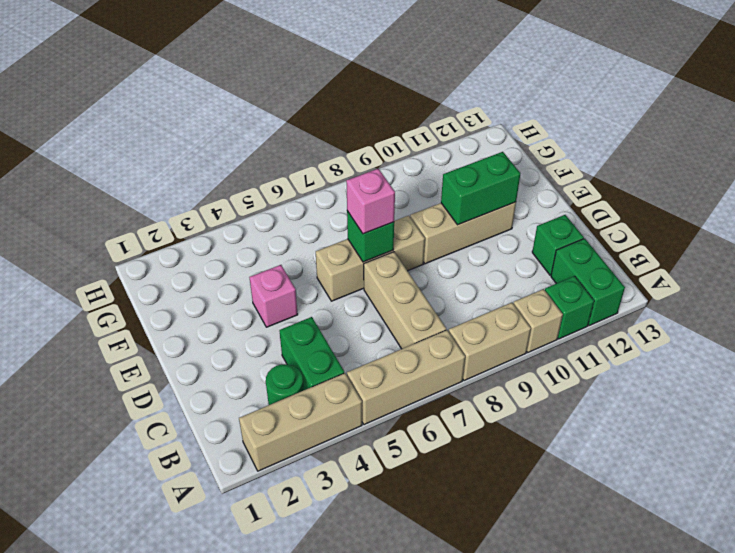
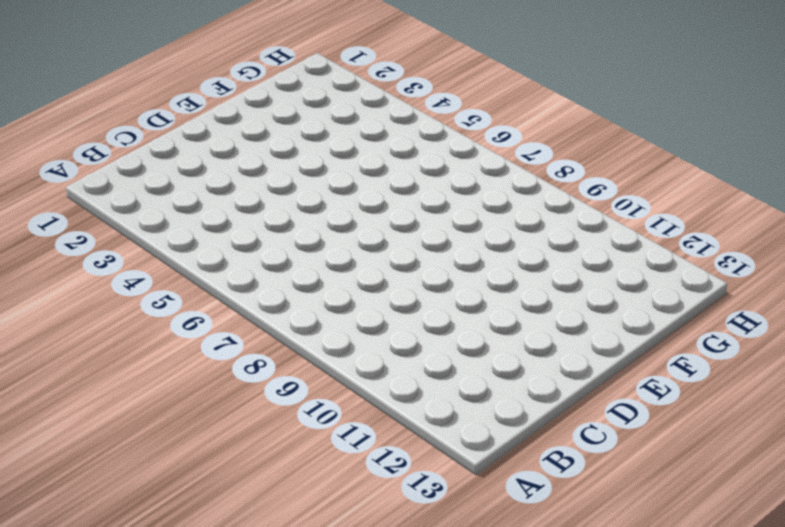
none -> tan 1x3 brick [239,373,362,471]
none -> tan 1x3 brick [347,330,465,425]
none -> tan 1x2 brick [449,303,531,381]

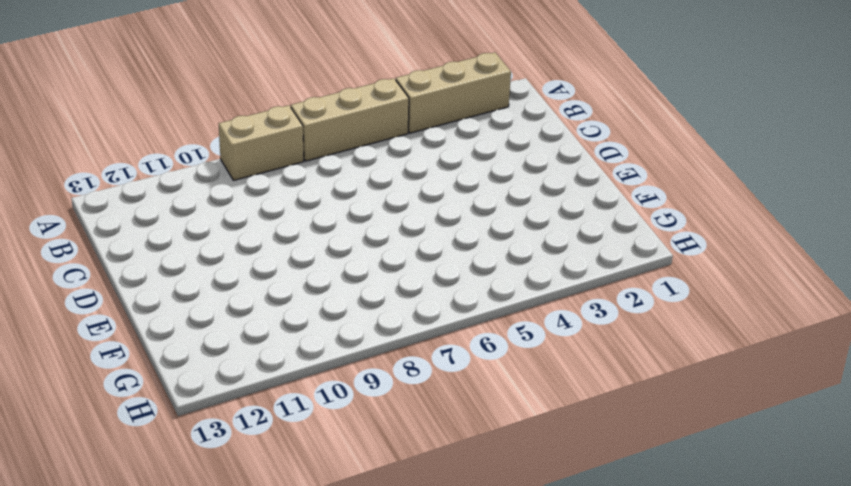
none -> tan 1x1 brick [513,289,563,352]
none -> green 1x1 brick [545,276,594,339]
none -> green 1x2 brick [551,239,625,326]

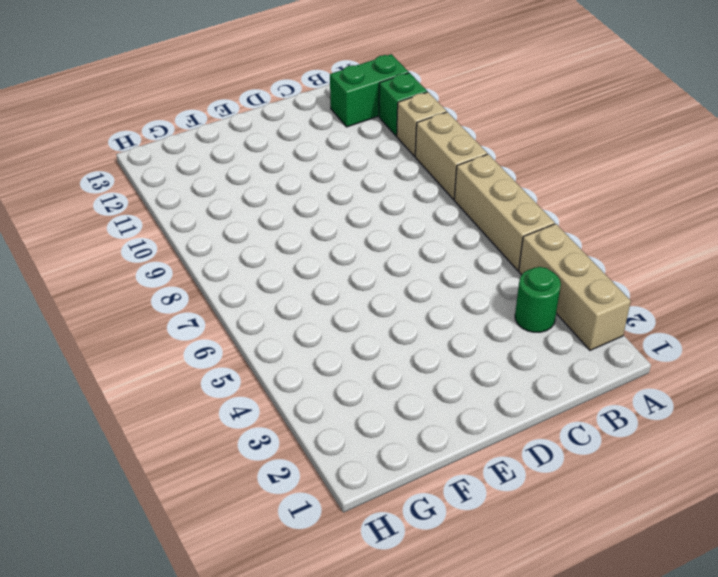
none -> green 1x2 brick [279,317,344,390]
none -> tan 1x3 brick [364,252,446,349]
none -> green 1x1 brick [532,215,584,275]

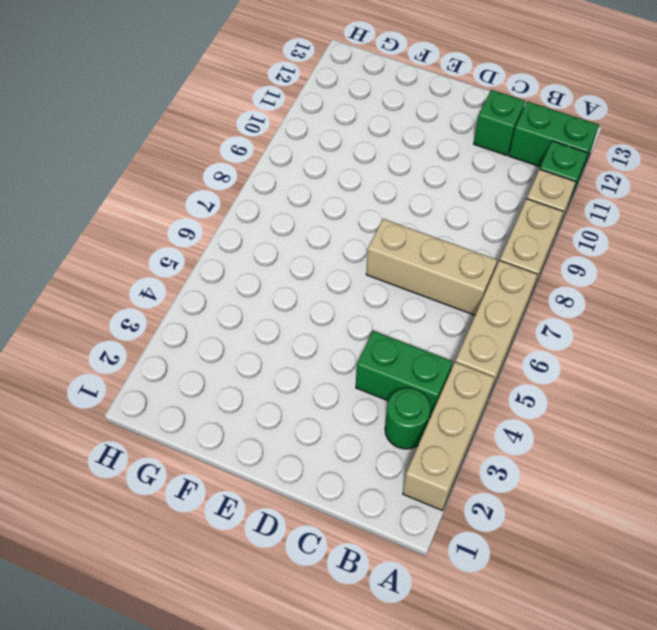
none -> pink 1x1 brick [249,265,298,327]
none -> tan 1x3 brick [316,215,425,301]
none -> tan 1x3 brick [410,202,516,264]

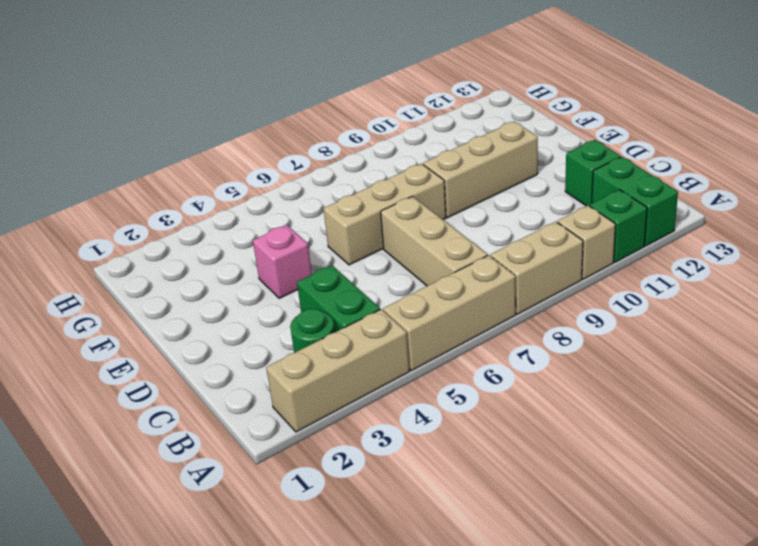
none -> green 1x1 brick [347,211,394,262]
none -> green 1x2 brick [441,152,520,225]
none -> pink 1x1 brick [346,169,395,234]

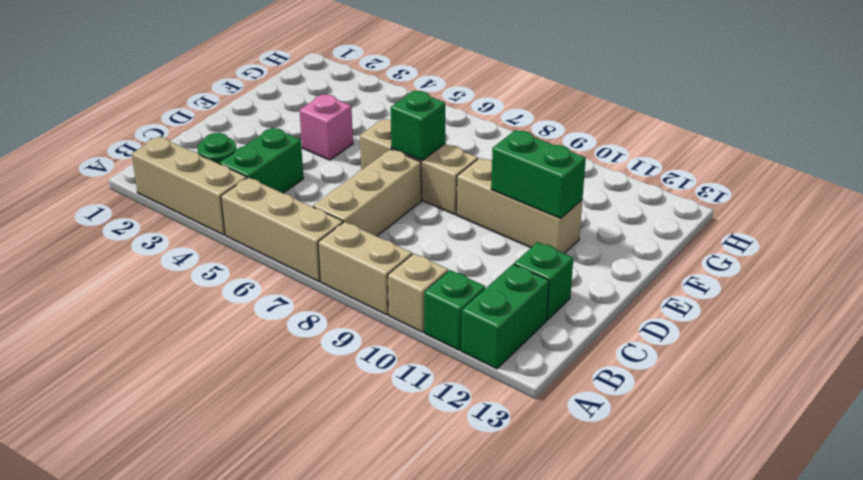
none -> pink 1x1 brick [346,169,395,234]

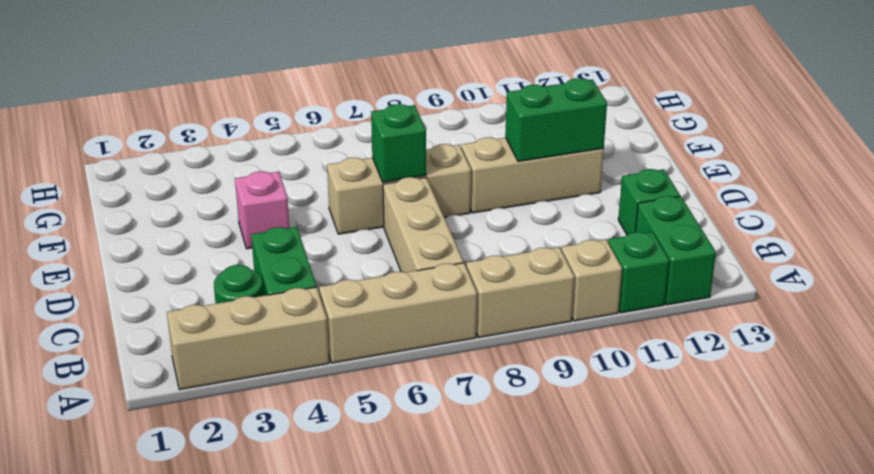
none -> pink 1x1 brick [346,169,395,234]

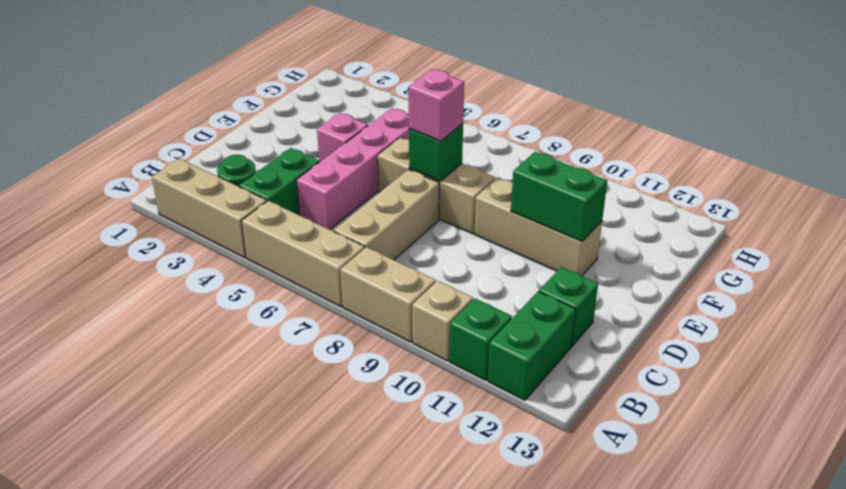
pink 1x4 brick [296,108,409,230] -> none

